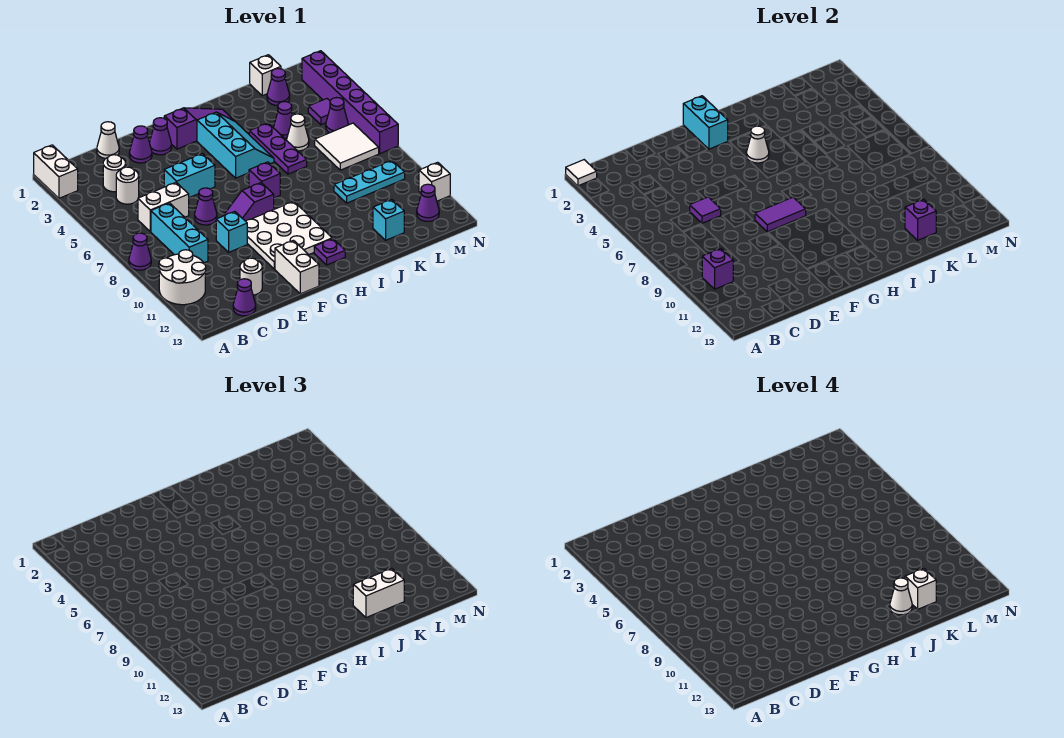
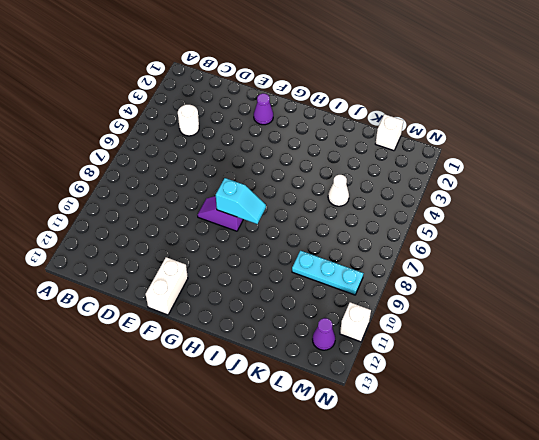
cyan 1x2 slope [216,178,266,224] -> purple 1x2 tile [755,197,806,232]
none -> white 1x2 brick [34,145,78,198]
none -> purple 1x1 cone [129,233,151,270]
none -> white 2x2 round brick [159,250,206,305]
none -> white 1x1 round brick [103,155,126,192]

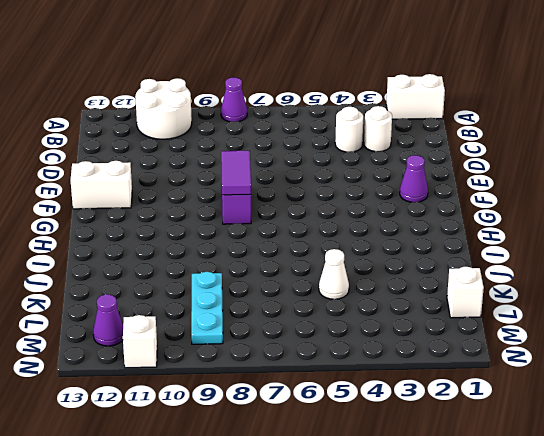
none -> white 1x2 brick [138,182,189,232]
none -> cyan 1x3 brick [151,203,208,263]
none -> purple 1x1 cone [233,279,256,316]
none -> white 1x1 cone [97,122,119,159]

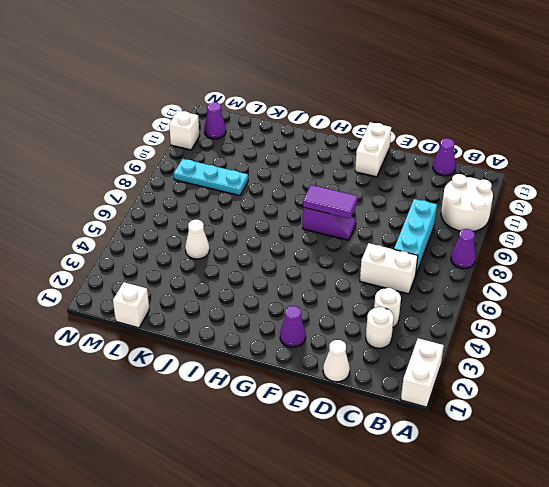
none -> white 1x1 round brick [240,258,262,295]
none -> purple 1x1 cone [129,126,152,163]
none -> cyan 1x2 brick [164,154,215,198]
none -> purple 1x1 cone [195,188,217,225]

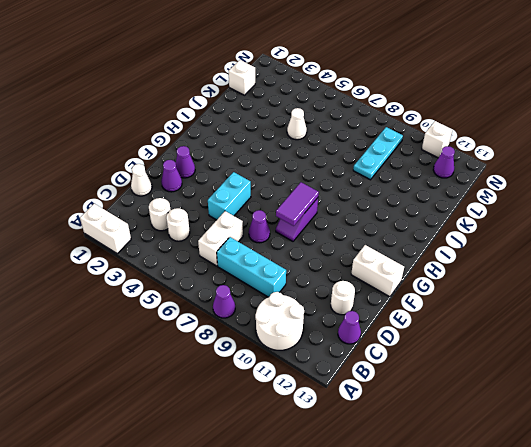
none -> cyan 1x1 brick [216,211,247,252]
none -> white 3x3 plate [246,201,332,269]
none -> purple 1x3 slope [164,108,234,149]
none -> cyan 2x3 slope [197,112,274,178]

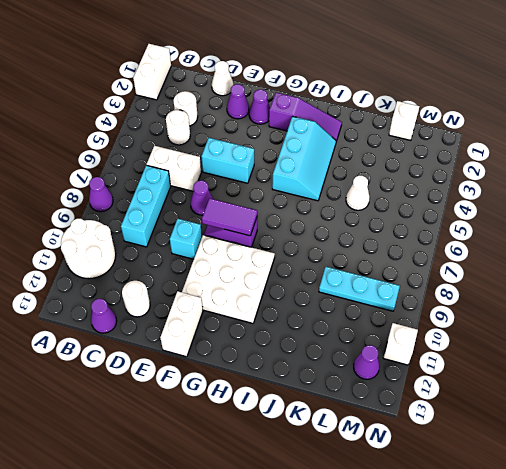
none -> purple 1x1 brick [249,162,280,198]
none -> purple 1x1 plate [314,239,345,265]
none -> purple 1x3 plate [249,123,307,174]
none -> purple 1x1 cone [273,102,293,139]

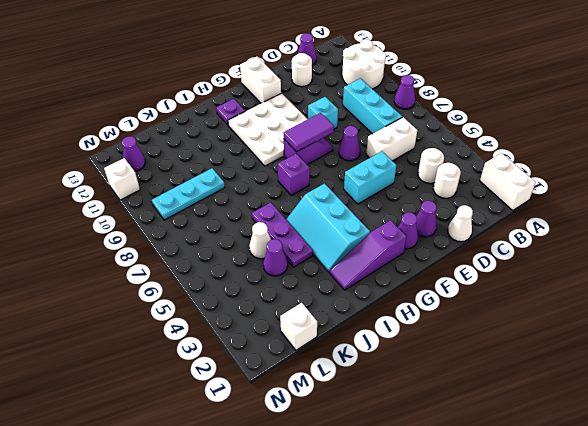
none -> cyan 1x1 brick [373,199,404,240]
none -> purple 1x1 cone [267,69,290,106]
none -> white 2x2 tile [315,123,379,170]
none -> purple 1x1 tile [308,99,330,125]

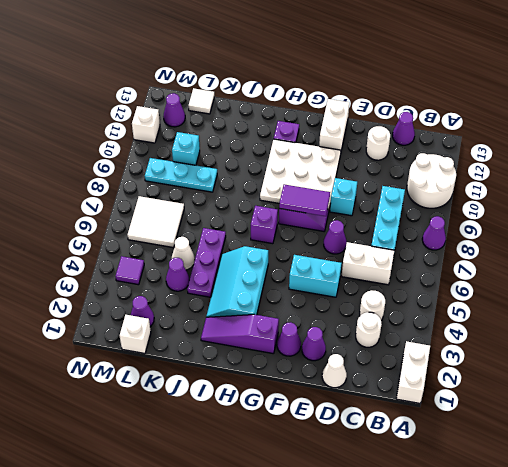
cyan 1x1 brick [172,132,200,165] -> cyan 1x1 brick moved to [373,199,404,240]
white 1x1 tile [188,88,214,114] -> white 1x1 tile moved to [566,160,597,186]
none -> purple 1x1 cone [326,98,348,133]
none -> purple 1x6 brick [302,51,398,154]
none -> purple 1x1 brick [702,248,733,289]
none -> purple 1x1 tile [690,197,721,223]

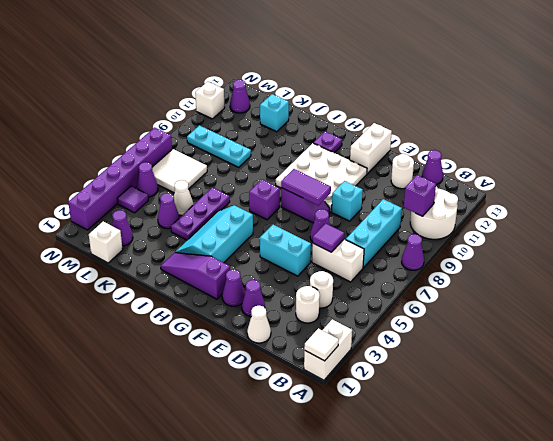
none -> cyan 1x2 brick [683,96,728,149]
none -> white 1x1 cone [746,126,769,163]
none -> purple 1x1 brick [905,199,936,240]
none -> white 1x2 brick [353,568,404,618]

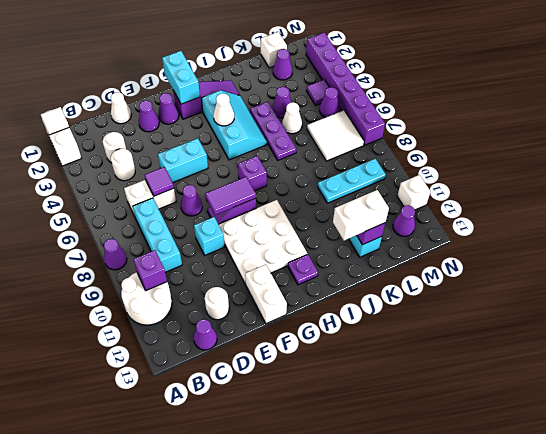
none -> white 1x1 cone [890,578,912,615]
none -> white 1x1 brick [905,568,936,609]

